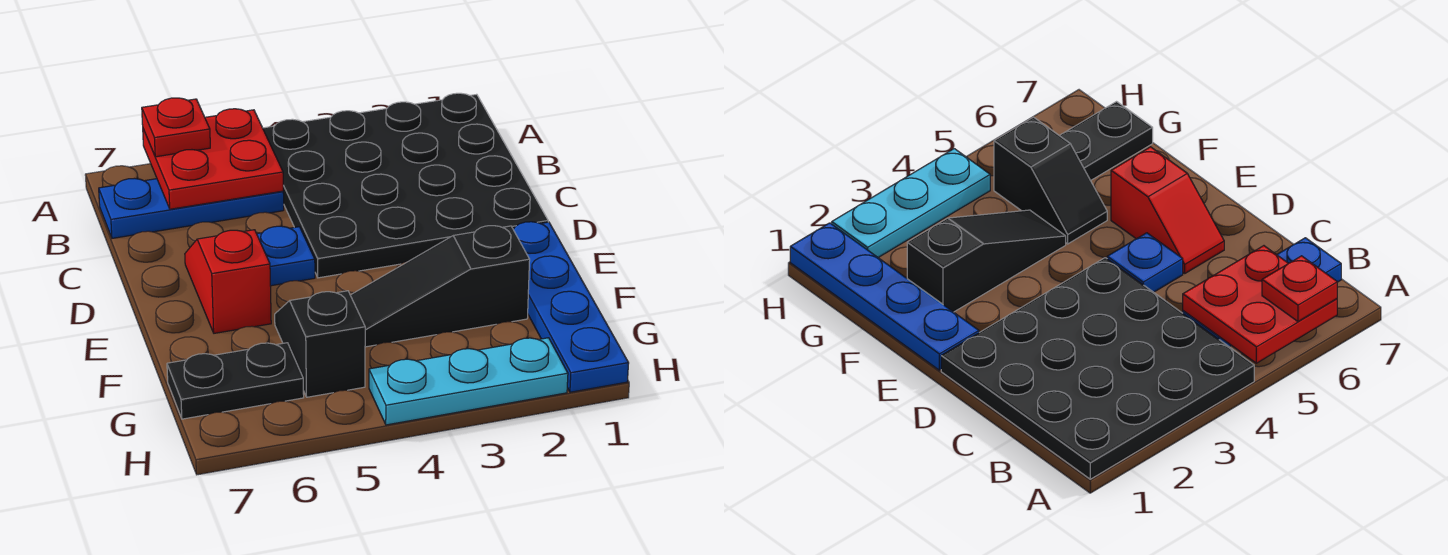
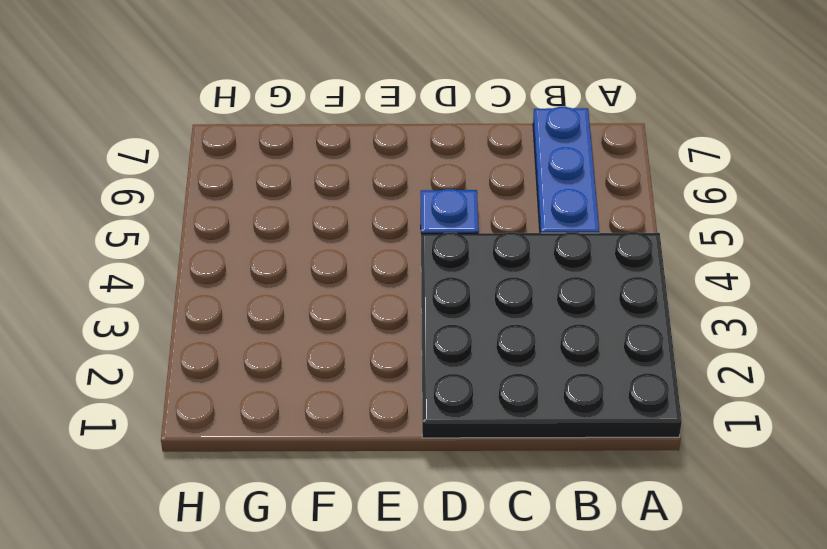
none -> red 1x2 slope [185,230,271,333]
none -> blue 1x4 plate [513,222,629,392]

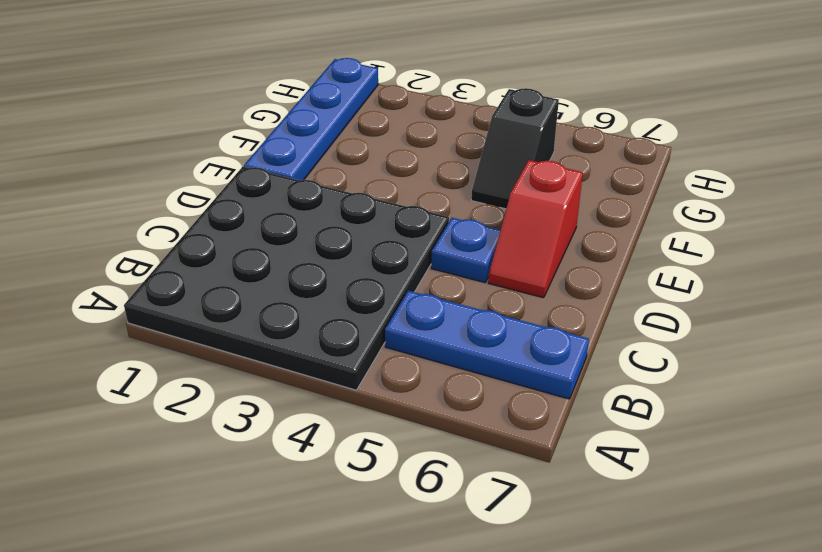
none -> black 1x3 slope [350,226,530,347]
none -> black 1x2 plate [167,343,304,419]

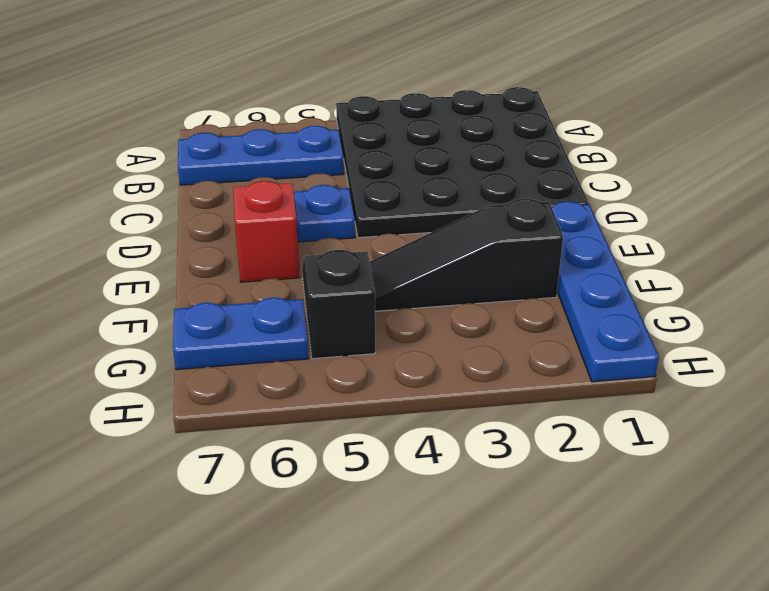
blue 1x2 plate [173,298,308,370] -> black 1x2 plate [167,343,304,419]
none -> cyan 1x3 plate [369,338,568,425]
none -> red 2x2 plate [143,109,283,209]

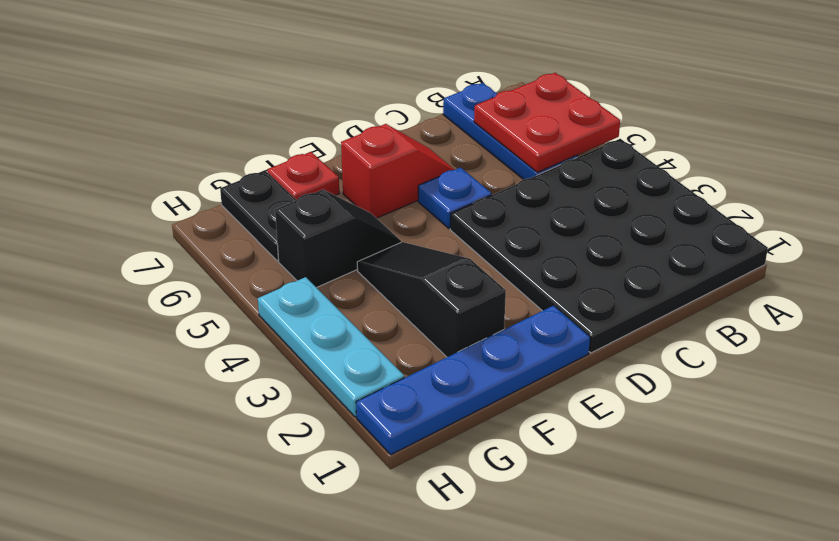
red 1x1 plate [267,152,339,200] -> red 1x1 plate moved to [142,98,210,157]

